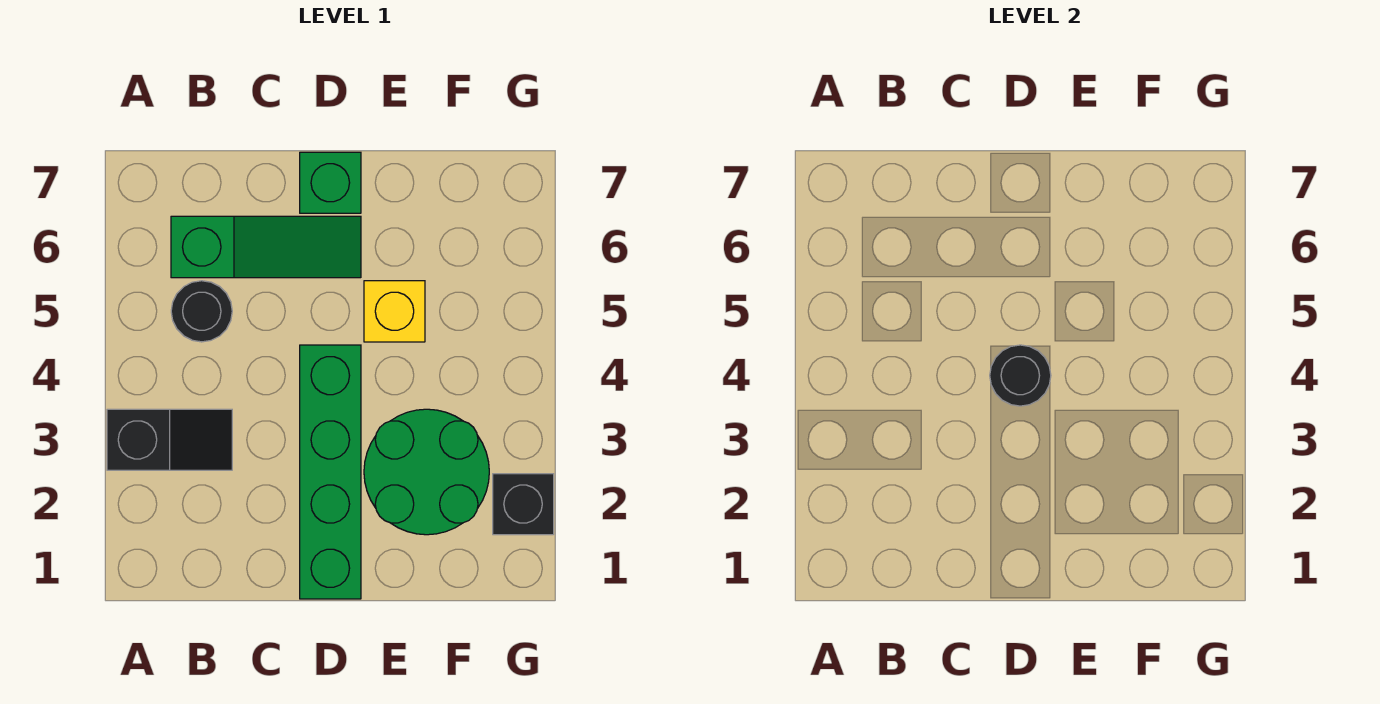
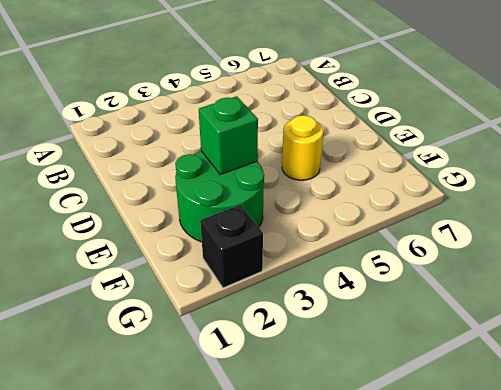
green 1x1 brick [199,96,258,174] -> green 1x1 brick moved to [300,152,361,213]
yellow 1x1 round brick [282,115,323,180] -> yellow 1x1 brick [364,281,425,342]
none -> black 1x2 slope [107,409,232,470]
none -> black 1x1 round brick [171,281,232,342]

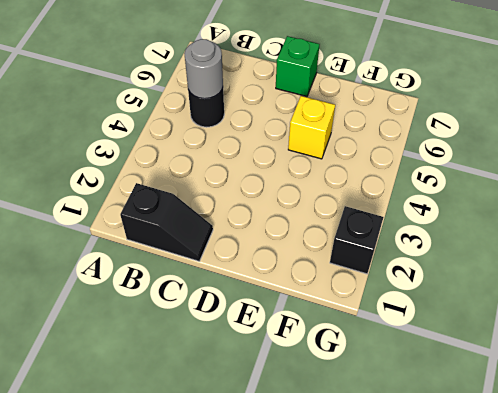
black 1x2 slope [120,183,213,261] -> black 1x2 slope moved to [107,409,232,470]
grey 1x1 round brick [184,39,223,99] -> none
none -> green 1x3 slope [171,216,361,278]
none -> green 1x4 brick [300,345,361,599]

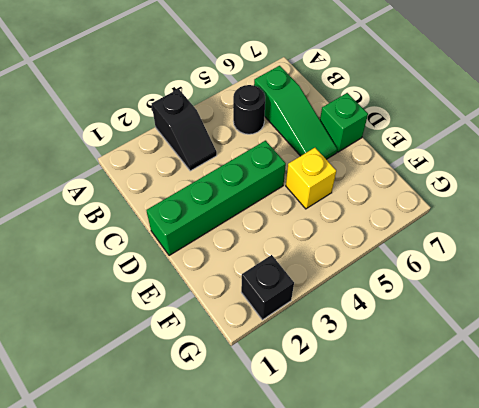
none -> green 2x2 round brick [364,409,489,535]
none -> black 1x1 round brick [990,345,1051,406]

